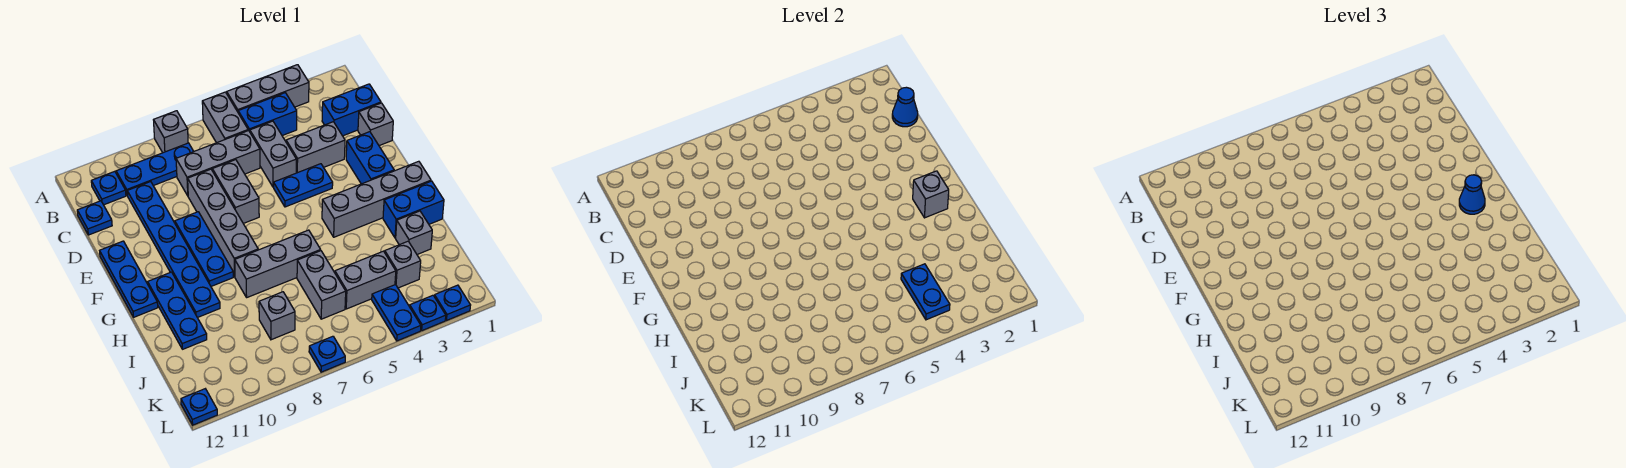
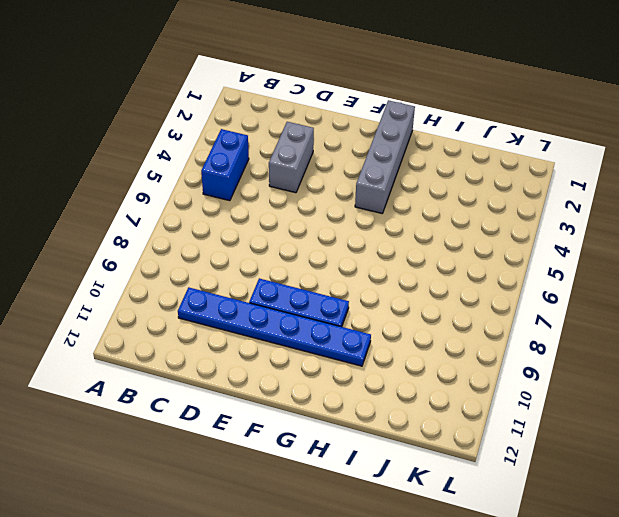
none -> grey 1x3 brick [227,65,309,112]
none -> grey 1x2 brick [202,92,248,143]
none -> grey 1x1 brick [154,111,188,153]
none -> blue 1x3 plate [116,143,194,196]

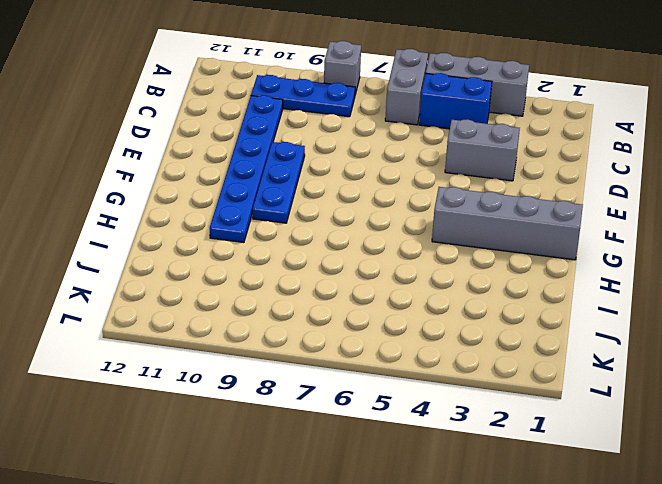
none -> blue 1x1 plate [91,171,126,205]
none -> blue 1x2 brick [322,84,381,136]
none -> grey 1x2 brick [250,121,296,187]
none -> grey 1x3 brick [176,131,260,196]

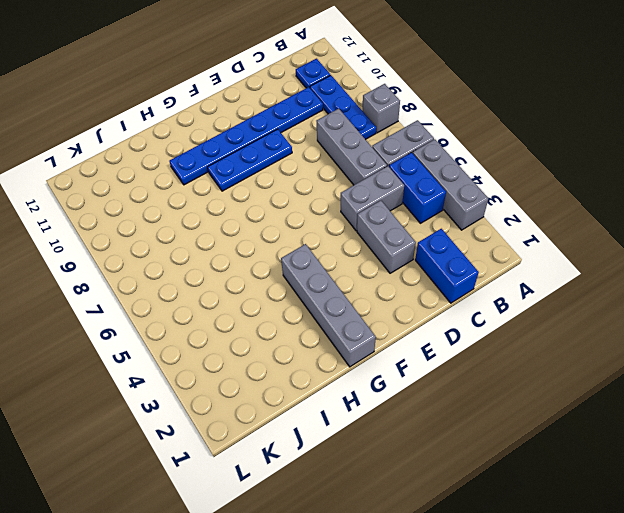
none -> blue 1x1 plate [77,201,112,235]
none -> grey 1x1 brick [358,103,393,146]
none -> grey 1x2 brick [212,160,259,224]
none -> grey 1x4 brick [188,169,258,277]

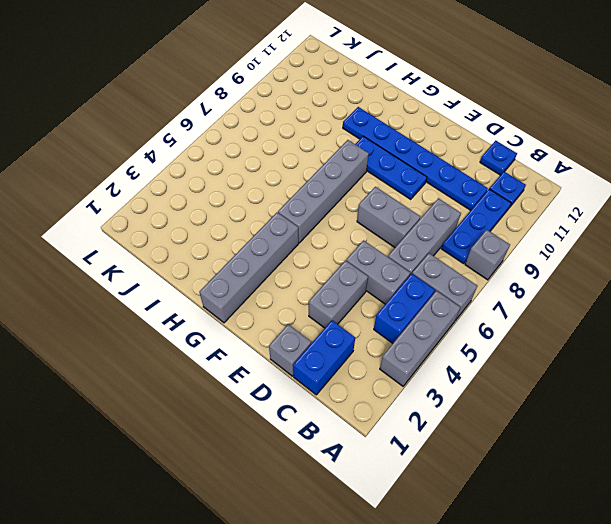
grey 1x4 brick [278,140,369,243] -> grey 1x4 brick turned to [188,169,258,277]
none -> blue 1x2 brick [346,132,394,184]
none -> blue 1x2 plate [274,164,333,207]
none -> blue 1x3 plate [100,241,158,317]
none -> blue 1x3 plate [148,272,207,349]

